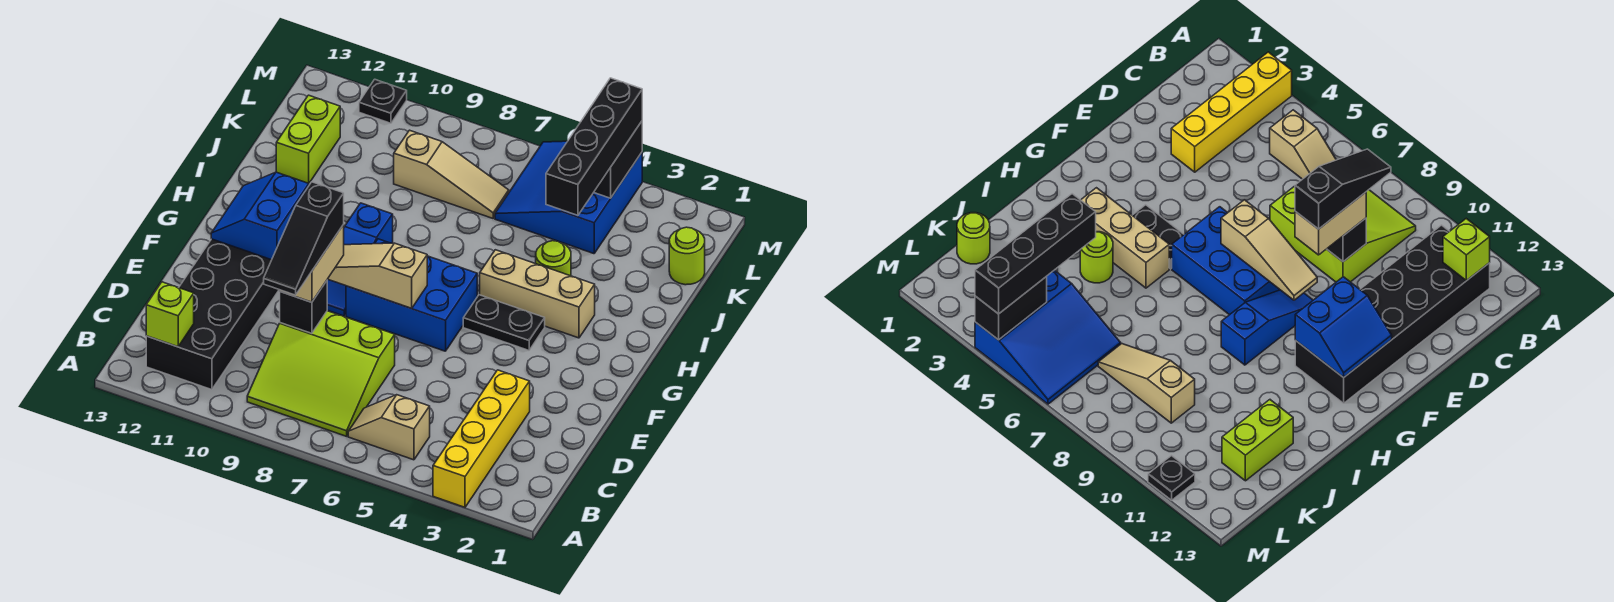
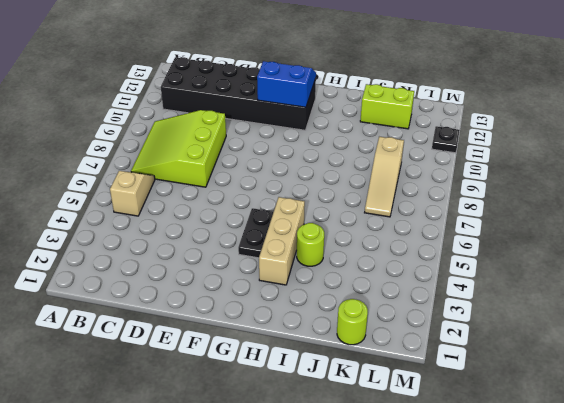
none -> yellow 1x4 brick [433,370,530,507]
none -> blue 2x3 brick [346,239,477,351]
none -> blue 1x3 slope [327,203,393,316]

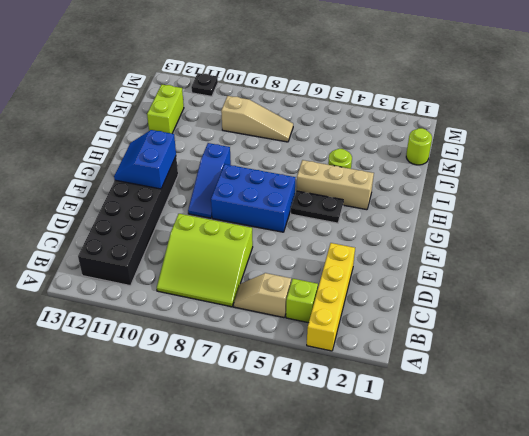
lime 1x1 brick [286,279,318,323] -> lime 1x1 brick moved to [146,282,194,347]
none -> blue 3x3 slope [495,141,642,254]
none -> black 1x1 brick [280,281,327,333]
none -> tan 1x3 slope [328,243,427,308]

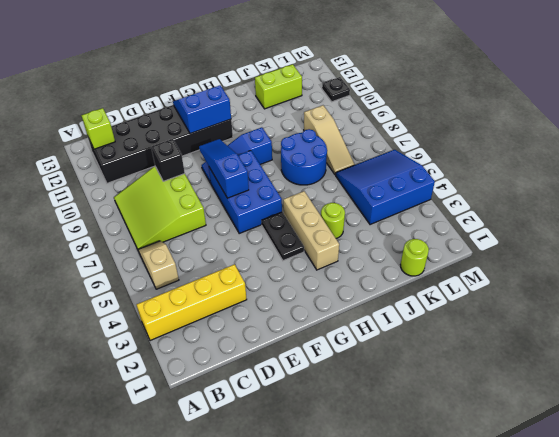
blue 1x3 slope [199,139,249,198] -> tan 1x3 slope [328,243,427,308]
blue 2x2 round brick [281,129,327,185] -> none
none -> black 1x2 brick [594,121,642,198]
none -> tan 1x2 brick [280,225,344,302]
none -> black 1x4 brick [546,78,642,215]

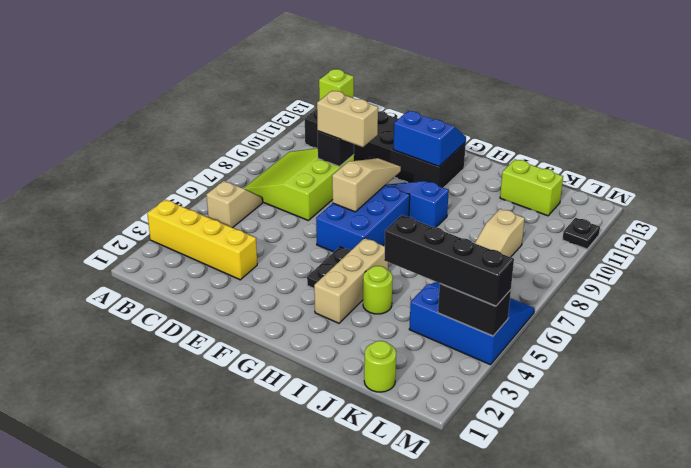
none -> black 1x3 slope [264,182,344,295]

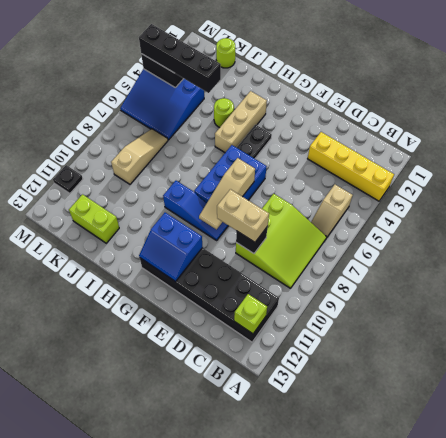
none -> black 1x3 slope [264,182,344,295]

